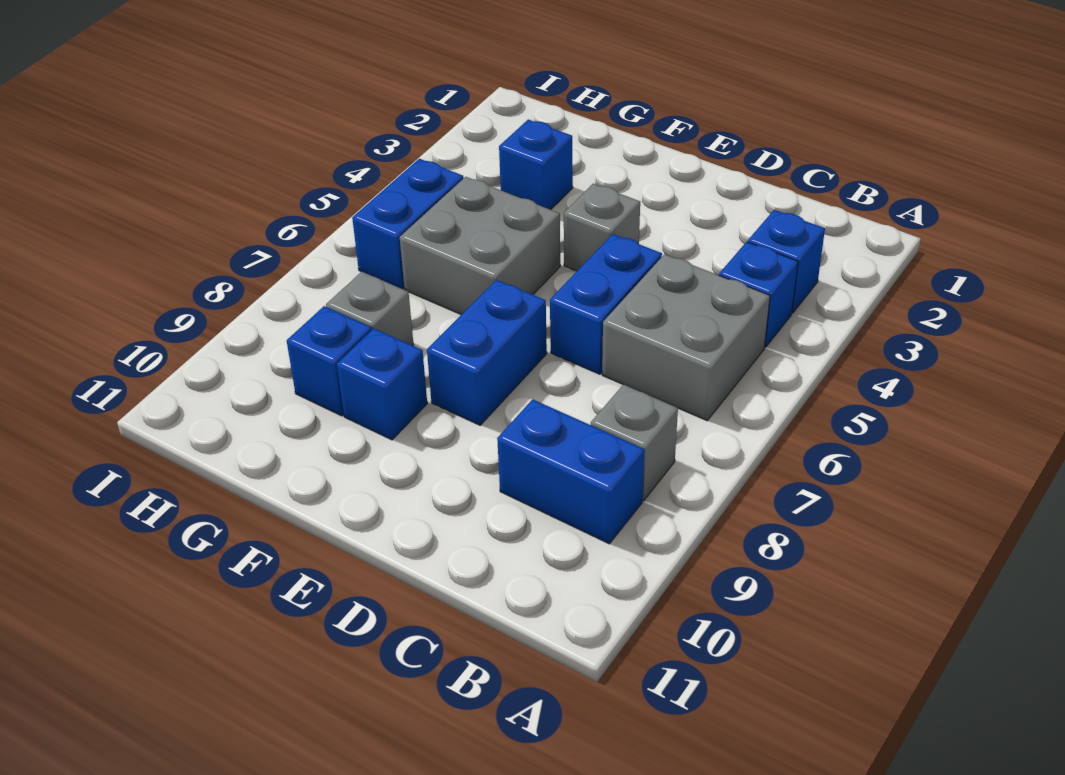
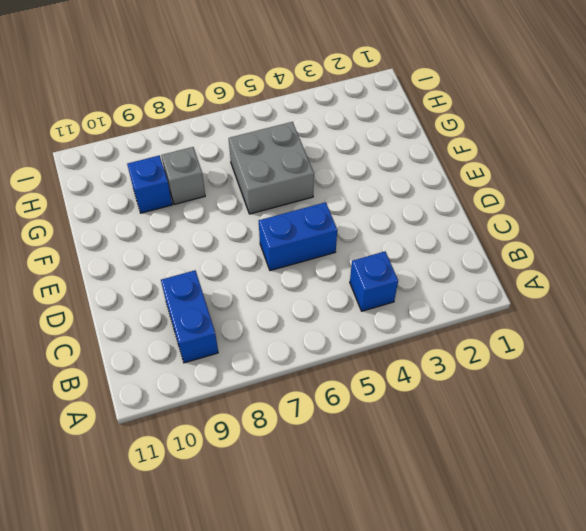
none -> blue 1x1 brick [748,210,825,313]
none -> grey 2x2 brick [602,254,770,420]
none -> grey 1x1 brick [591,385,678,501]

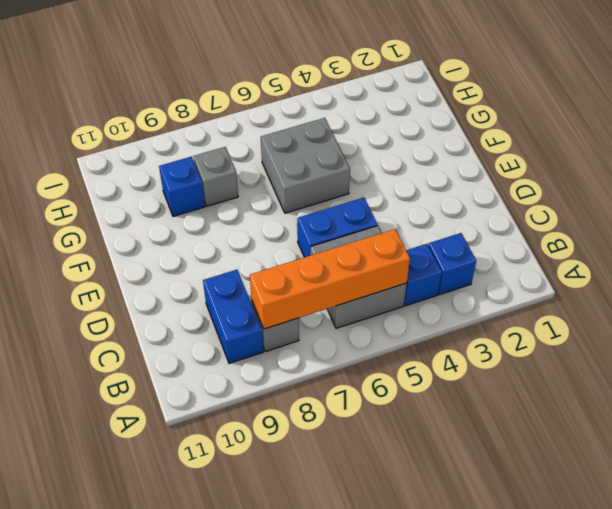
orange 1x4 brick [250,229,410,329] -> none
none -> grey 1x1 brick [564,184,640,271]
none -> blue 1x2 brick [427,280,547,425]
none -> blue 1x1 brick [337,328,427,440]

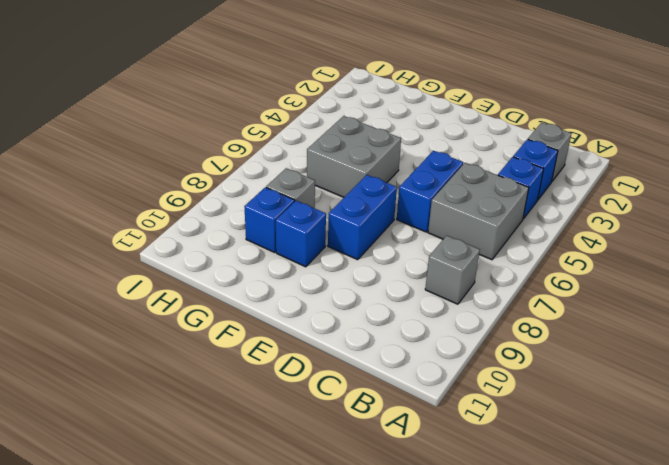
grey 1x1 brick [528,122,572,181] -> grey 1x1 brick moved to [564,184,640,271]
none -> blue 1x2 brick [497,399,644,544]
none -> blue 1x1 brick [499,120,573,210]
none -> blue 1x2 brick [352,159,464,289]

